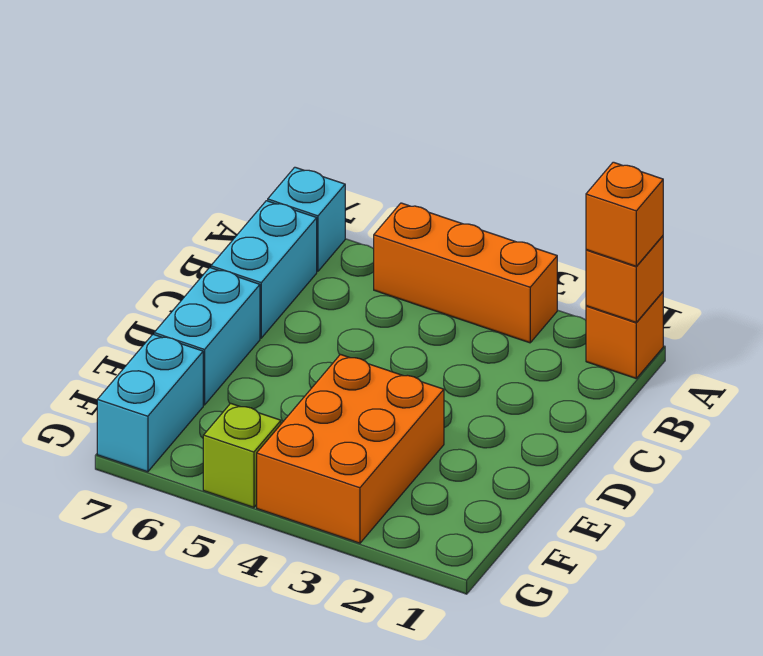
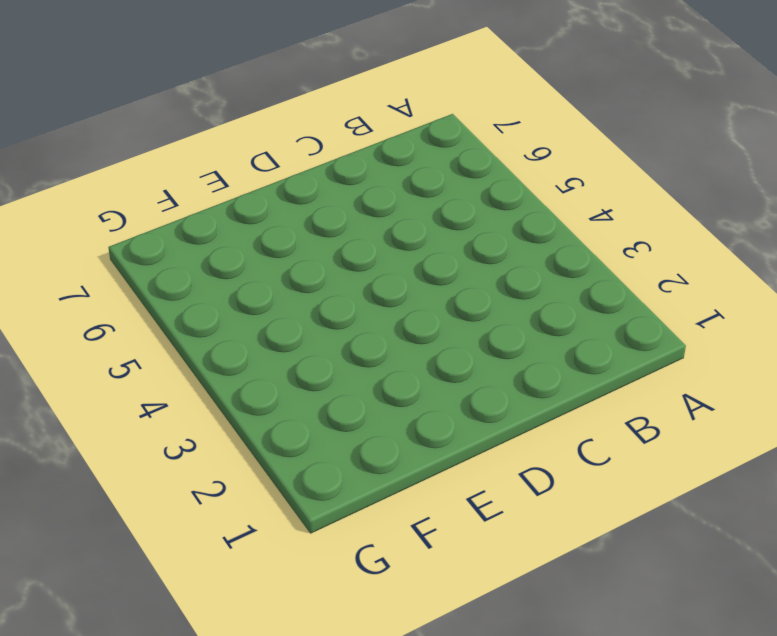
none -> orange 1x1 brick [586,292,663,378]
none -> orange 1x3 brick [373,203,557,343]

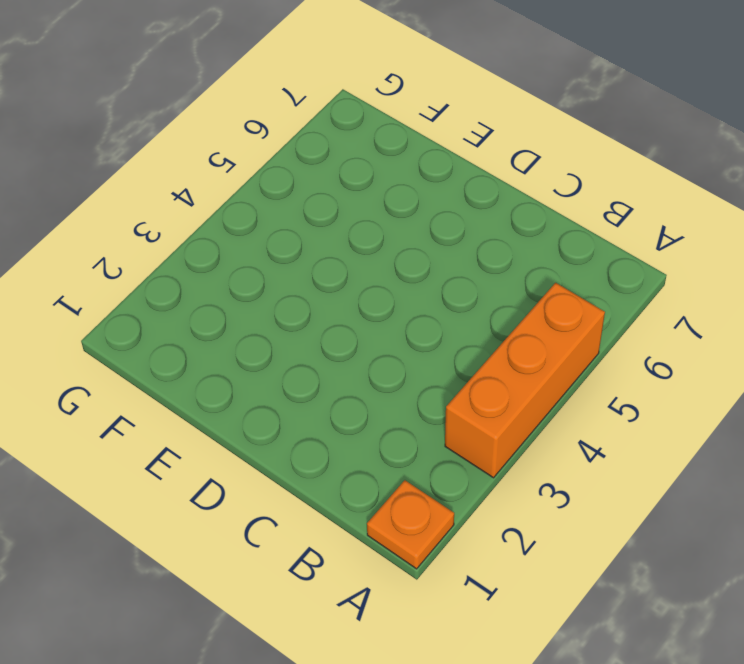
orange 1x1 plate [367,480,454,569] -> orange 1x1 brick [586,292,663,378]
none -> cyan 1x1 brick [268,167,345,271]
none -> cyan 1x2 brick [211,201,317,338]

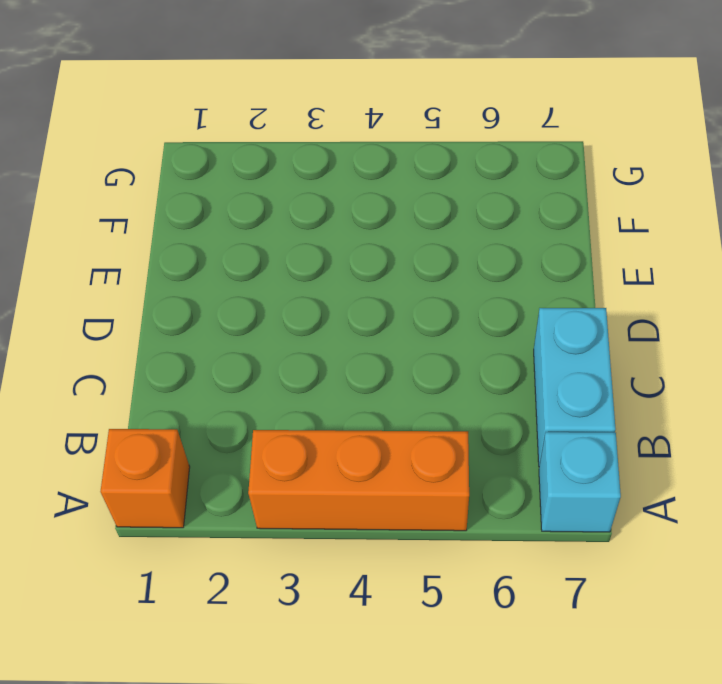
none -> cyan 1x2 brick [154,267,260,405]
none -> orange 2x3 brick [257,355,444,543]

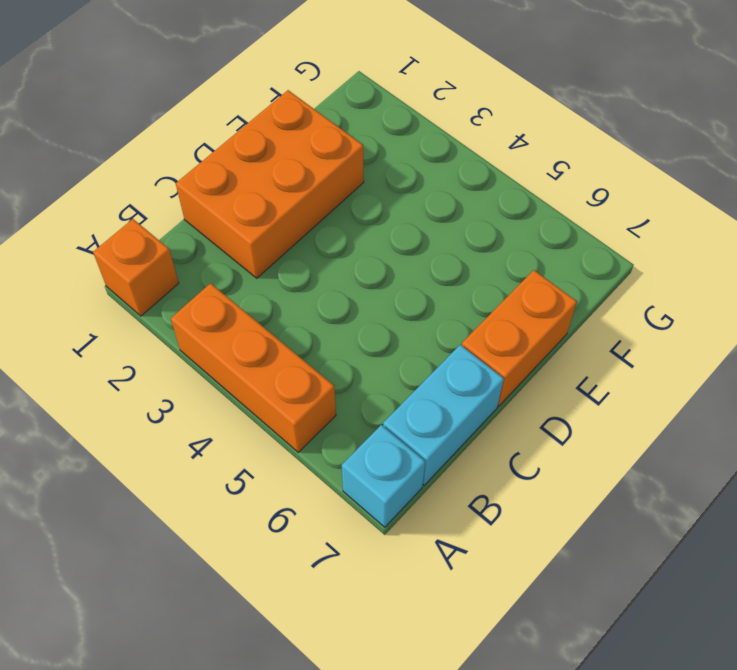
orange 2x3 brick [176,90,364,278] -> orange 2x3 brick moved to [257,355,444,543]
orange 1x2 brick [462,270,577,406] -> cyan 1x2 brick [154,267,260,405]
none -> cyan 1x2 brick [97,334,203,472]
none -> lime 1x1 brick [203,403,281,507]

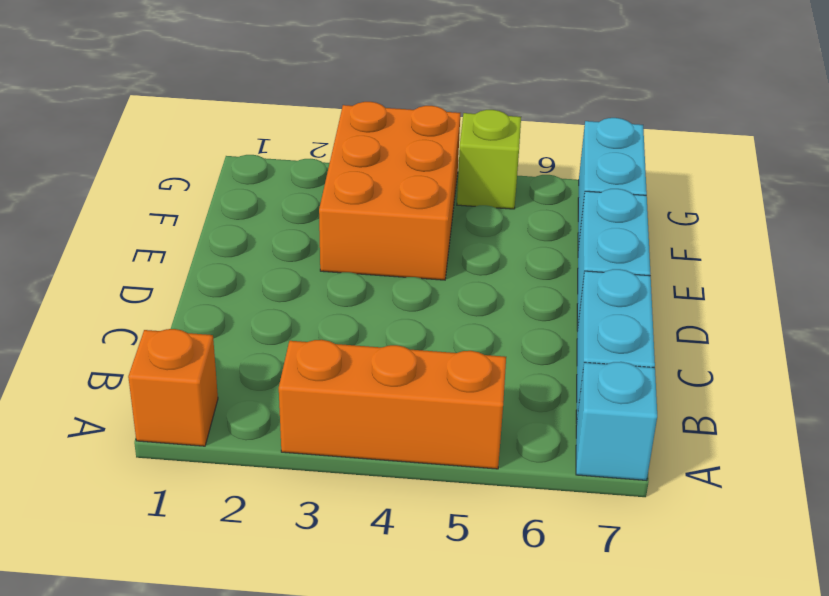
none -> orange 1x1 brick [586,236,663,323]
none -> orange 1x1 brick [586,162,663,266]

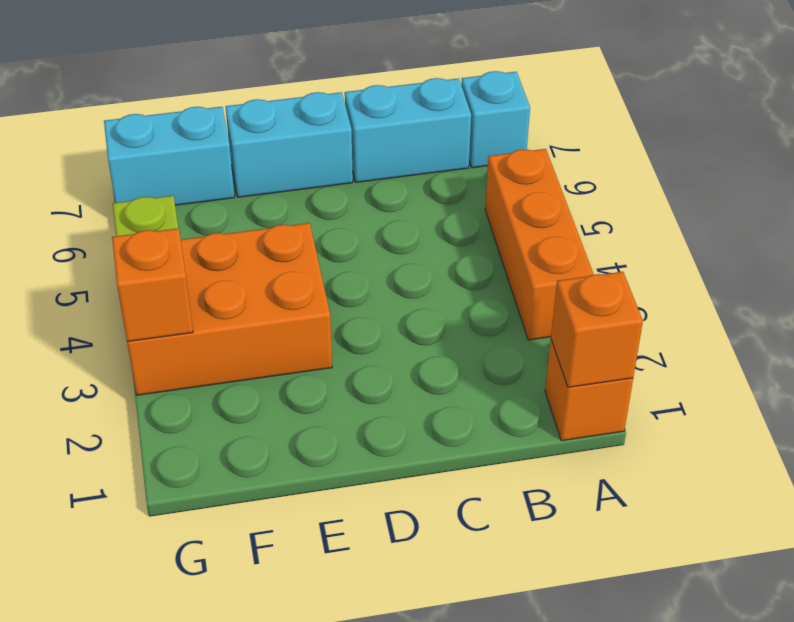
orange 1x1 brick [112,228,193,342] -> orange 1x1 brick moved to [586,162,663,266]

